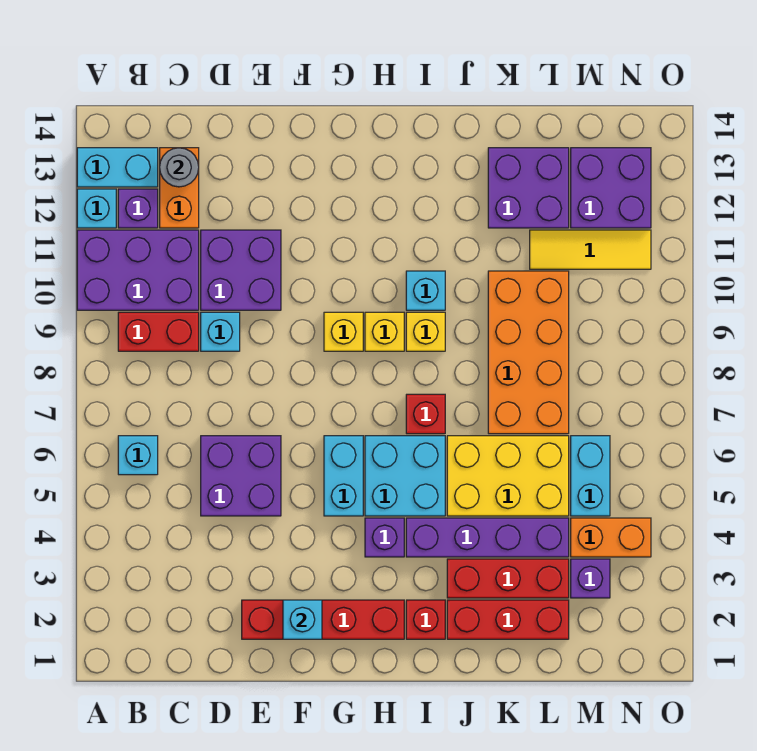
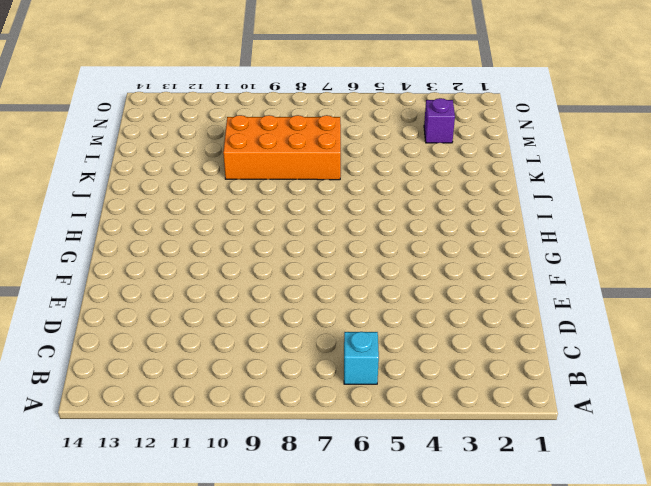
none -> purple 2x3 brick [77,230,199,310]
none -> cyan 1x1 brick [77,189,116,228]
none -> cyan 1x2 brick [77,148,158,187]
none -> red 1x2 brick [118,312,199,351]

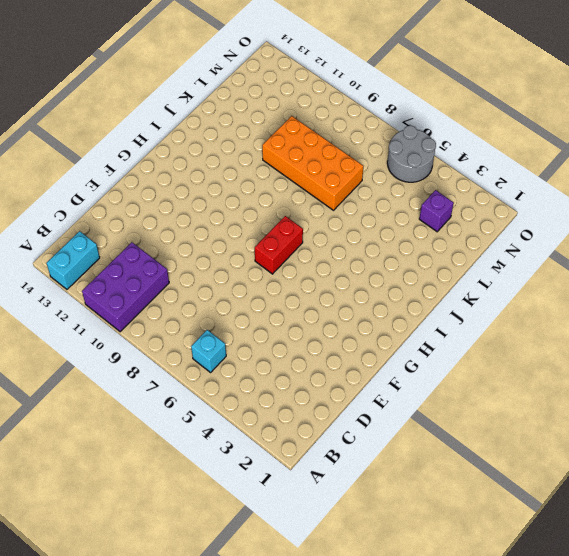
red 1x2 brick [255,216,303,274] -> red 1x2 brick moved to [118,312,199,351]
grey 2x2 round brick [387,126,436,182] -> none
none -> cyan 1x1 brick [77,189,116,228]
none -> purple 1x1 brick [118,189,158,228]
none -> orange 1x2 brick [160,148,199,228]
none -> purple 2x2 brick [201,436,281,516]

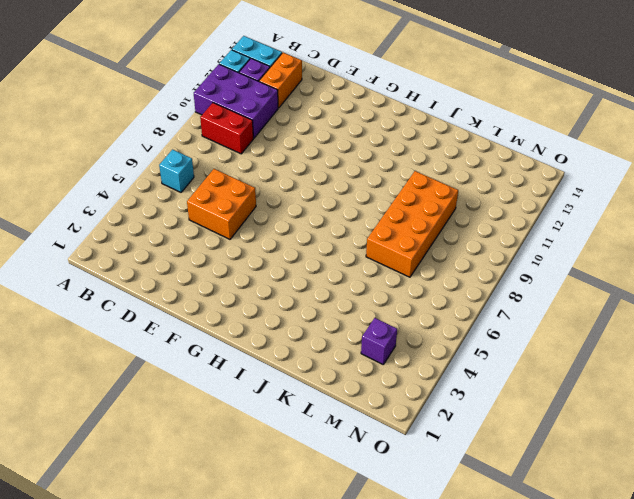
orange 2x2 brick [187,169,256,239] -> purple 2x2 brick [201,436,281,516]
none -> cyan 1x1 brick [201,312,240,351]
none -> purple 2x2 brick [201,230,281,310]
none -> red 1x4 brick [242,600,404,639]
none -> cyan 1x2 brick [324,436,363,516]

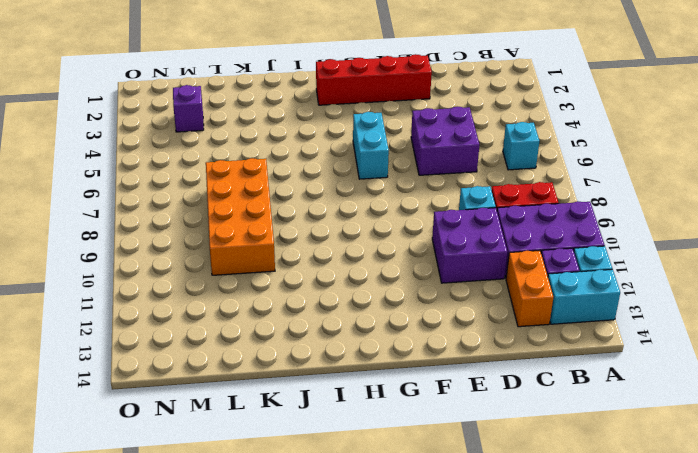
none -> yellow 1x1 brick [324,312,363,351]
none -> purple 1x1 brick [365,518,404,557]
none -> cyan 2x2 brick [365,436,445,516]
none -> yellow 1x1 brick [365,312,404,351]

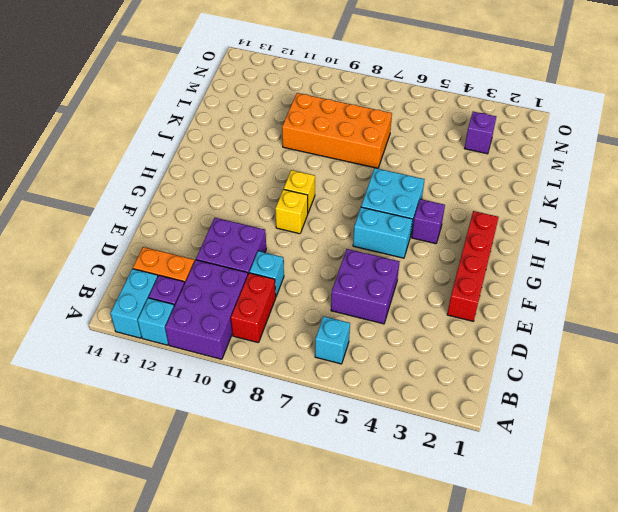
none -> red 1x1 brick [406,600,445,639]
none -> purple 1x4 brick [406,518,569,557]
none -> red 1x1 brick [406,394,445,434]
none -> yellow 1x1 brick [406,312,445,351]

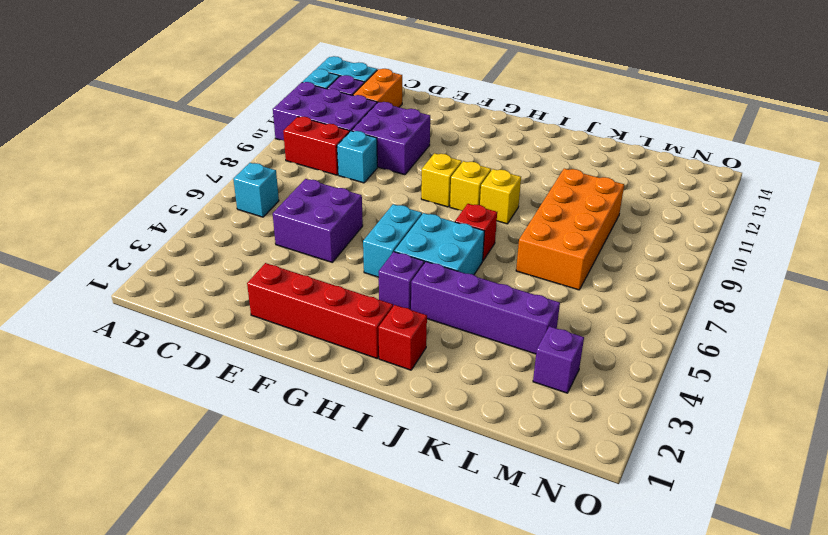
none -> cyan 1x1 brick [406,271,445,310]
none -> red 1x3 brick [447,600,569,639]
none -> red 1x3 brick [447,559,569,598]
none -> yellow 2x3 brick [447,436,569,516]

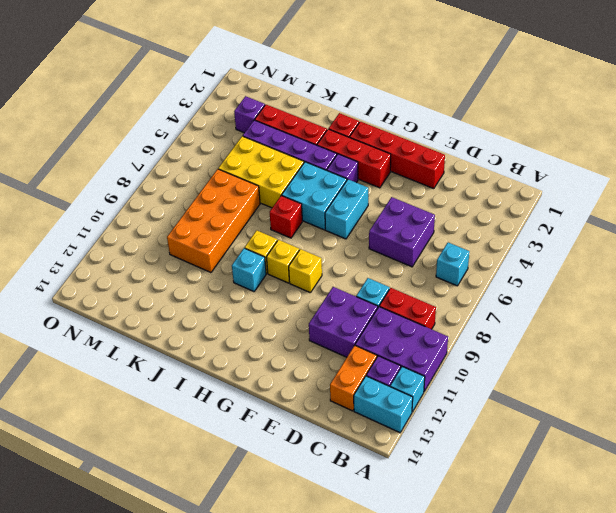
red 1x3 brick [317,129,391,188] -> red 1x3 brick moved to [447,600,569,639]
none -> purple 2x2 brick [488,148,569,228]
none -> yellow 1x3 tile [530,230,651,269]
none -> orange 1x2 brick [571,518,651,557]
none -> cyan 1x2 brick [571,436,610,516]

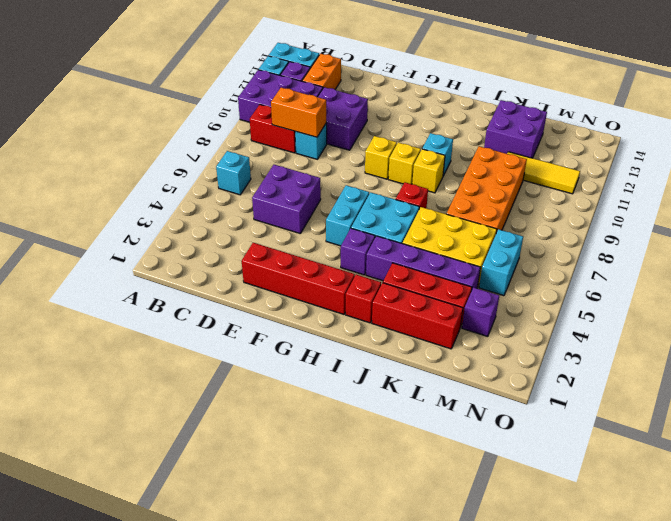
orange 1x2 brick [271,88,326,137] -> orange 1x2 brick moved to [571,518,651,557]
none -> purple 2x2 brick [571,148,651,228]
none -> grey 1x1 round brick [160,148,199,187]
none -> cyan 1x1 brick [283,600,322,639]

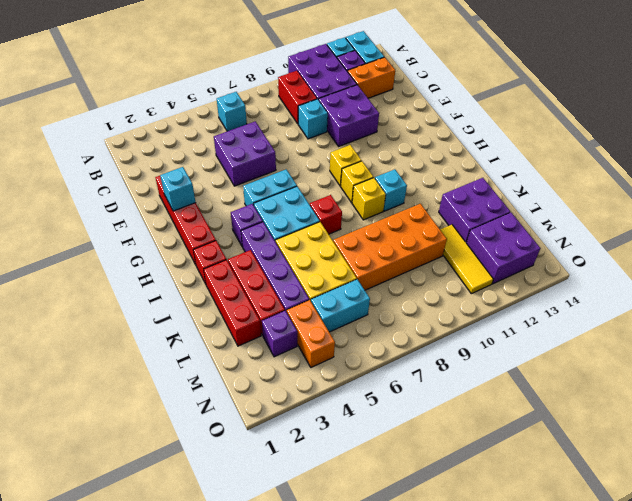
none -> grey 1x1 round brick [160,148,199,187]

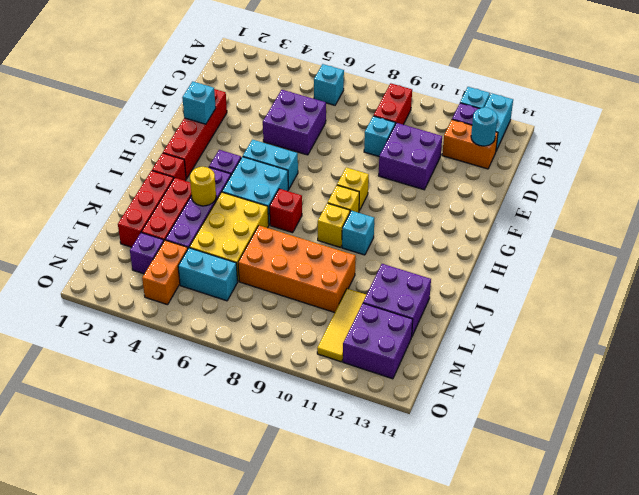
cyan 1x1 round brick [471,107,497,146] -> grey 1x1 round brick [160,148,199,187]
yellow 1x1 round brick [190,167,216,206] -> none
none -> purple 2x3 brick [77,230,199,310]

